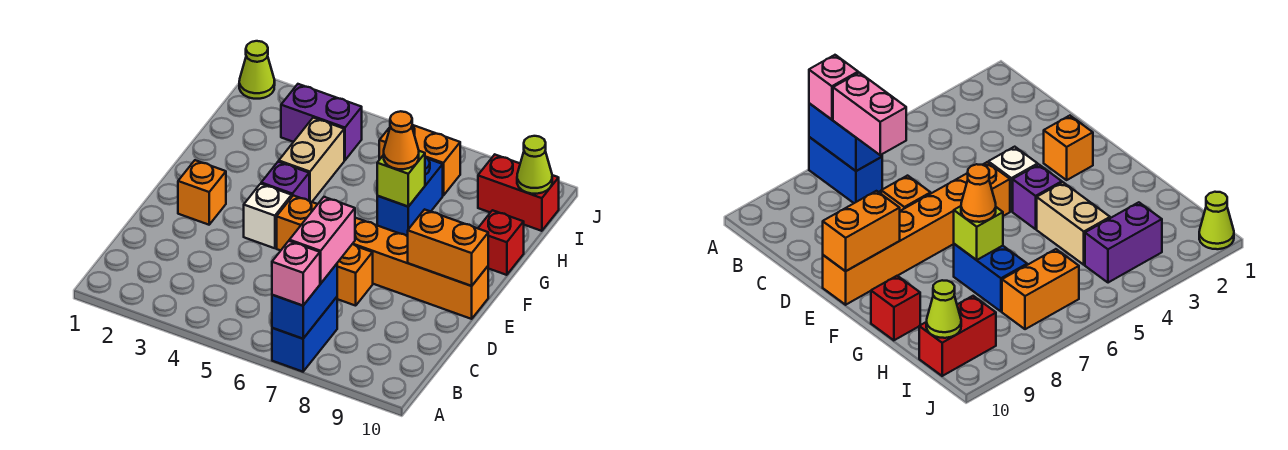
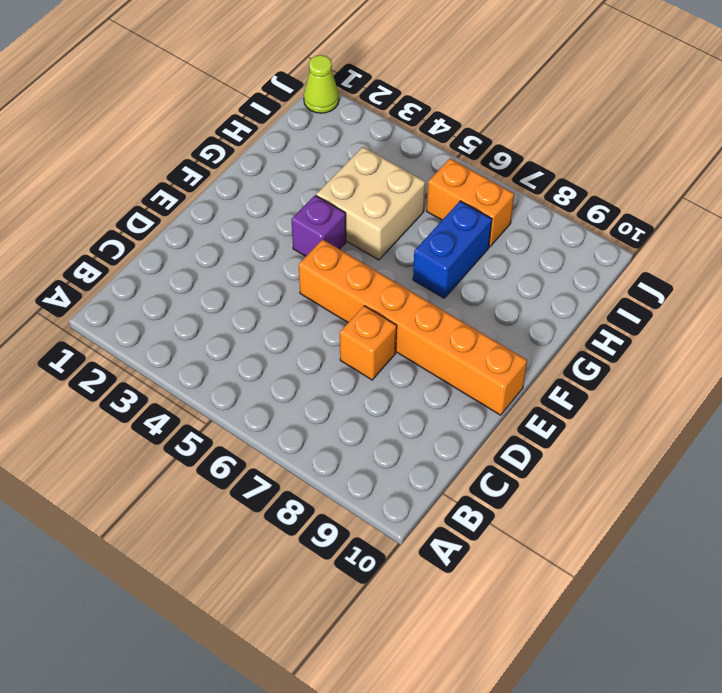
tan 2x2 brick [316,147,425,260] -> tan 1x2 brick [279,118,344,202]
none -> blue 1x2 brick [272,297,337,372]
none -> orange 1x1 brick [178,160,226,225]
none -> white 1x1 brick [244,184,292,248]

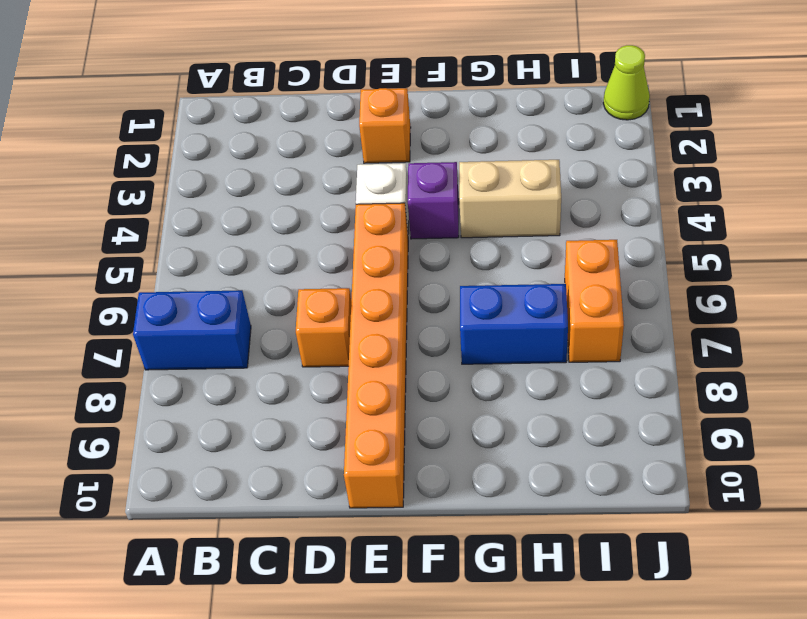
none -> red 1x1 brick [478,210,524,275]
none -> purple 1x2 brick [281,84,362,160]
none -> red 1x2 brick [478,155,559,231]

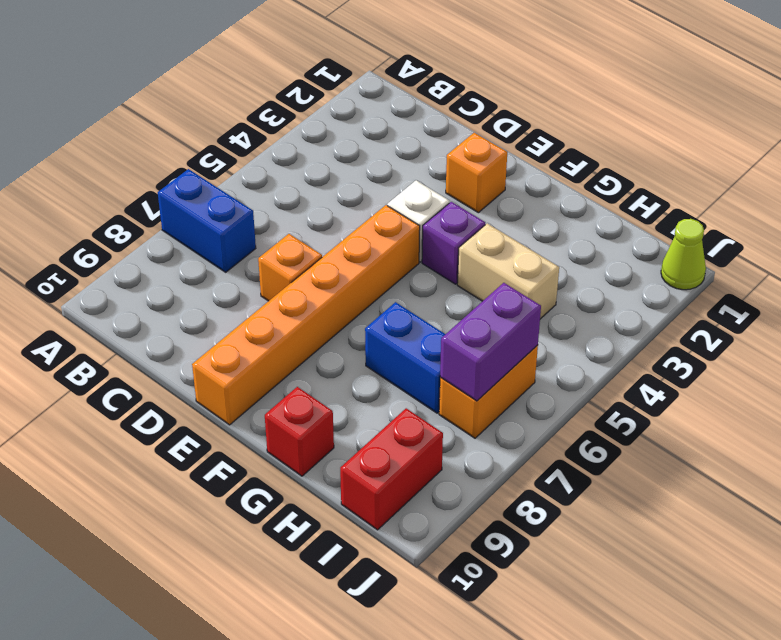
purple 1x2 brick [440,283,541,401] -> purple 1x2 brick moved to [281,84,362,160]
none -> blue 1x2 brick [272,264,337,339]
none -> orange 1x2 brick [408,209,488,286]
none -> lime 1x1 brick [377,151,425,207]

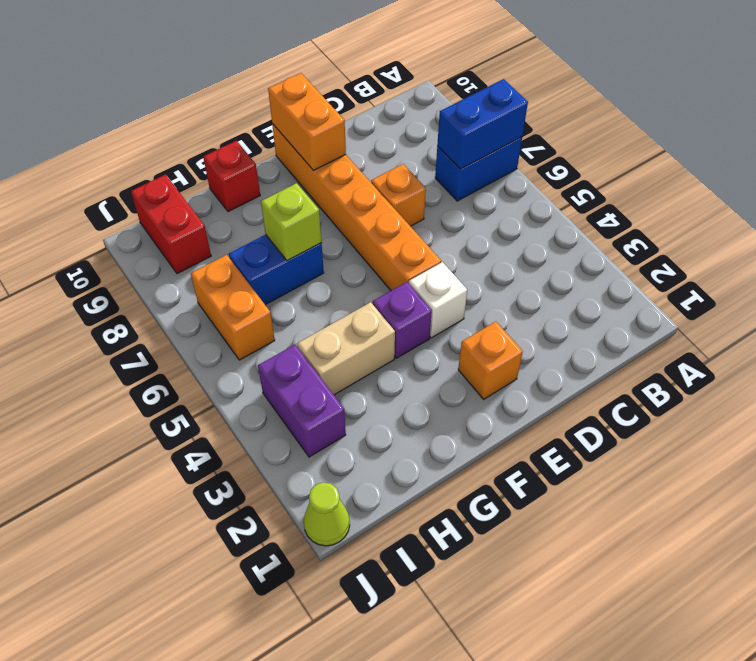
none -> lime 1x1 cone [517,136,552,194]
none -> pink 1x1 brick [272,241,320,306]
none -> pink 1x2 brick [289,197,355,283]

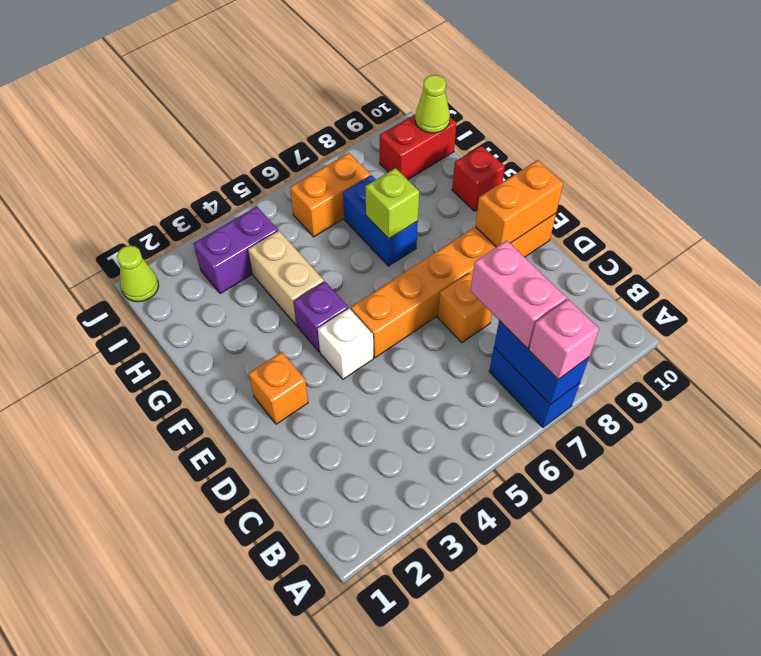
none -> orange 1x1 cone [384,111,419,169]

